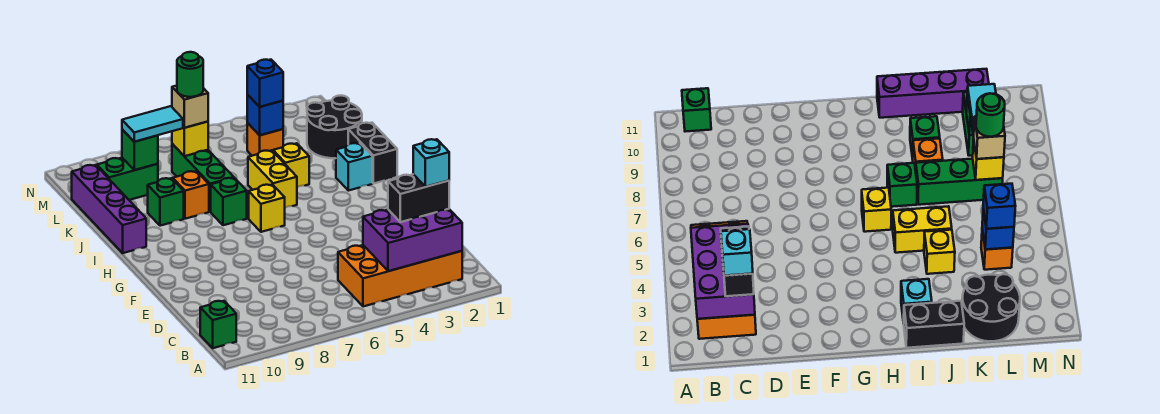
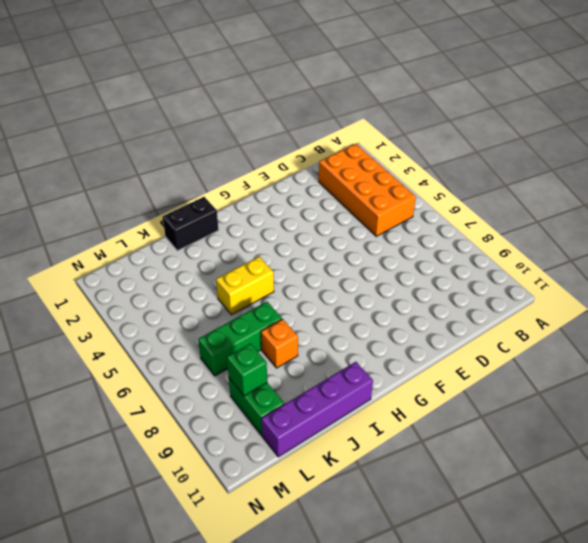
none -> green 1x1 brick [200,301,236,348]
none -> yellow 1x1 brick [249,185,285,232]
none -> cyan 1x1 brick [336,143,372,191]

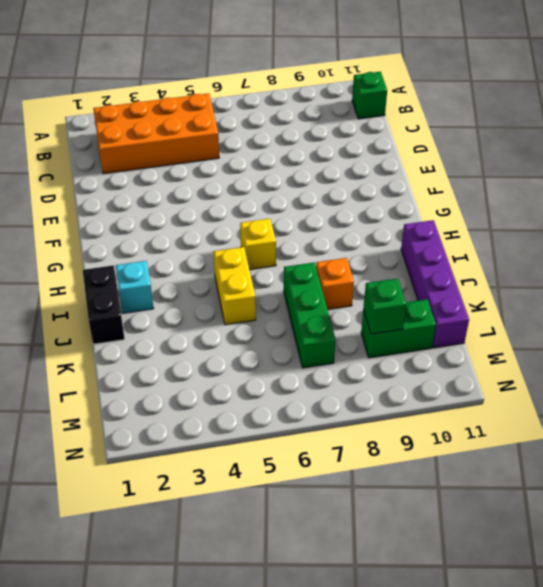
none -> green 1x1 brick [211,178,247,225]
none -> yellow 1x1 brick [273,143,309,187]
none -> green 1x1 brick [148,178,184,226]

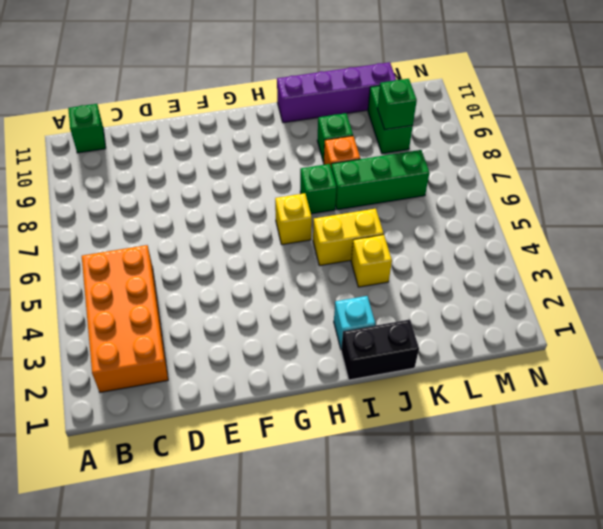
none -> black 2x2 round brick [307,96,362,158]
none -> orange 1x1 brick [247,123,283,156]
none -> purple 2x3 brick [363,209,462,271]

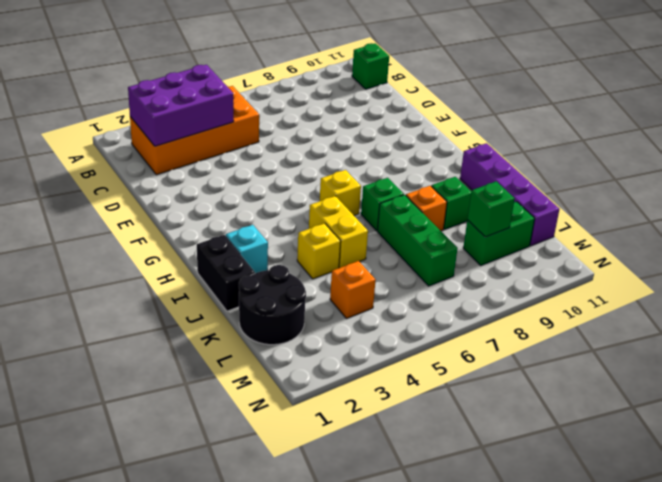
none -> blue 1x1 brick [247,95,283,135]
none -> yellow 1x1 brick [172,122,208,156]
none -> black 1x2 brick [388,174,449,222]

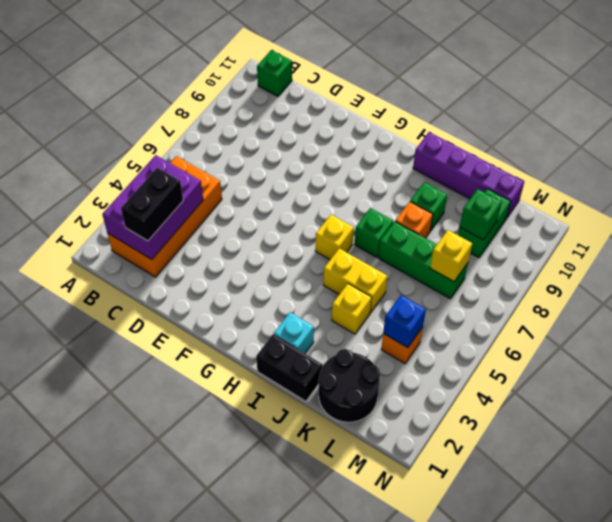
none -> blue 1x1 brick [247,60,283,107]
none -> tan 1x1 brick [172,86,208,128]
none -> cyan 1x2 tile [122,106,183,142]

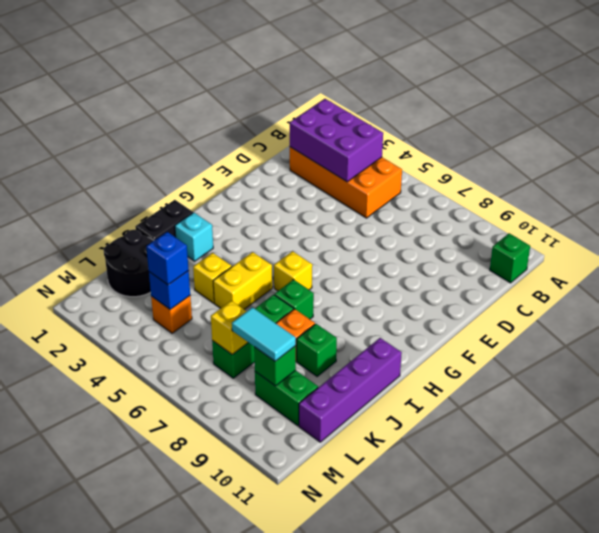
none -> black 1x2 brick [388,174,449,222]
none -> tan 1x1 brick [172,86,208,128]
none -> cyan 1x1 brick [413,139,449,187]

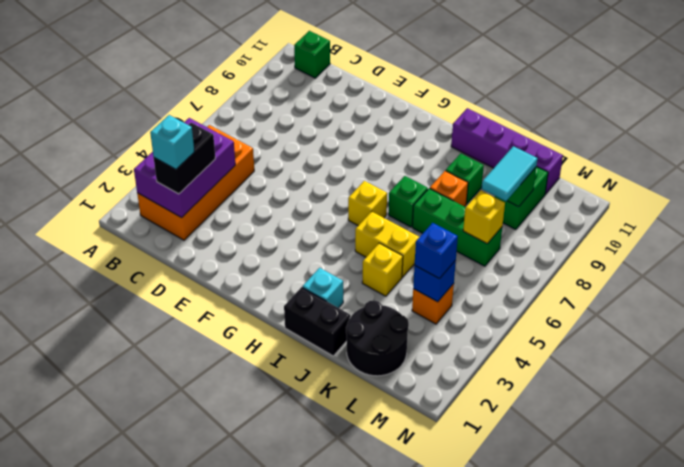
none -> tan 1x1 brick [172,86,208,128]
none -> green 1x1 round brick [177,52,203,97]

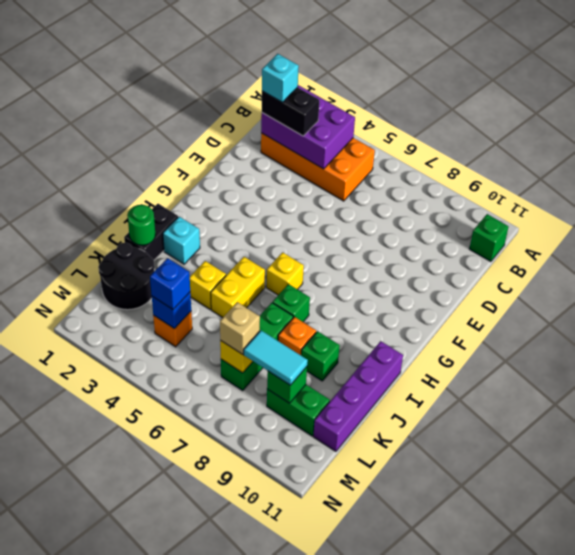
green 1x1 round brick [127,205,156,245] -> green 1x1 round brick moved to [177,52,203,97]

